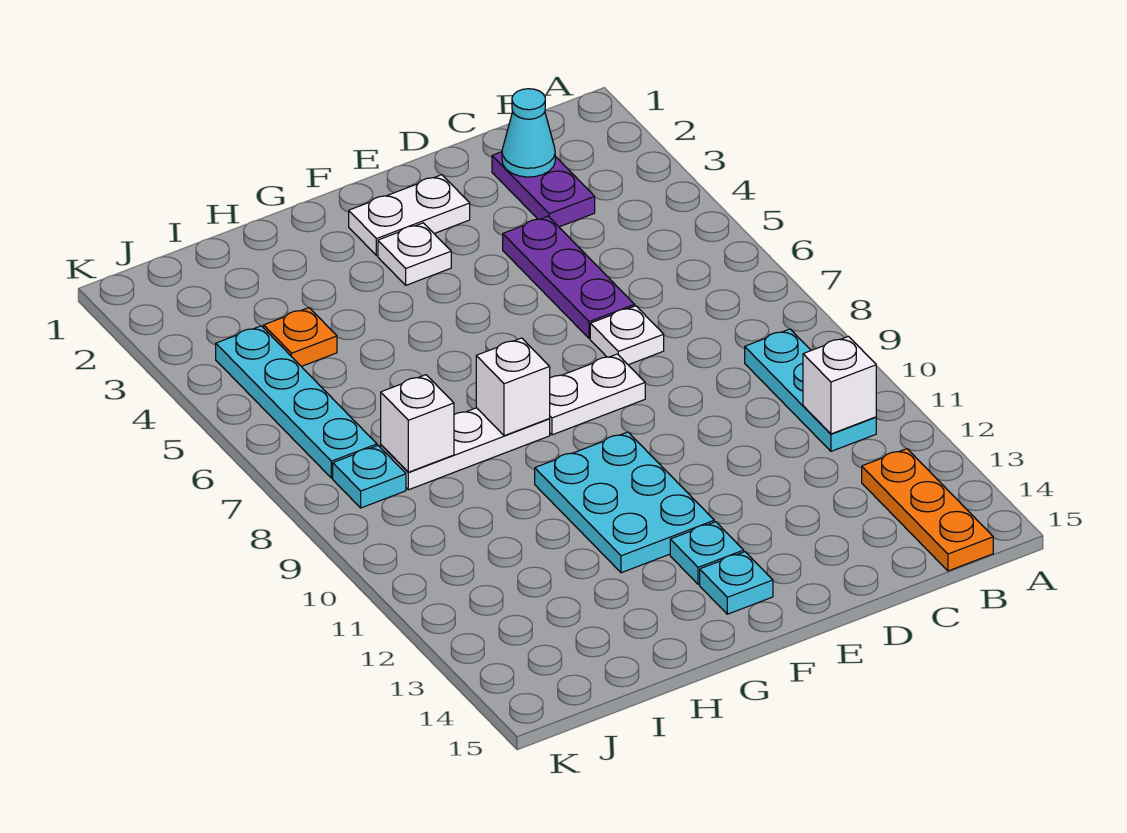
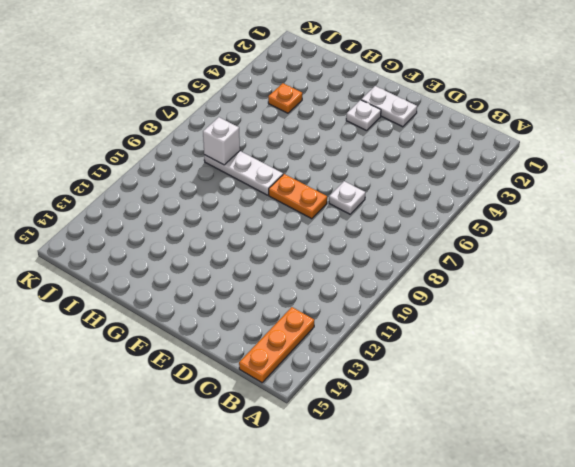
orange 1x2 plate [269,174,327,219] -> white 1x2 plate [549,354,645,435]
none -> cyan 1x3 plate [745,329,876,451]
none -> purple 1x2 plate [492,152,595,227]
none -> purple 1x3 plate [503,216,635,339]

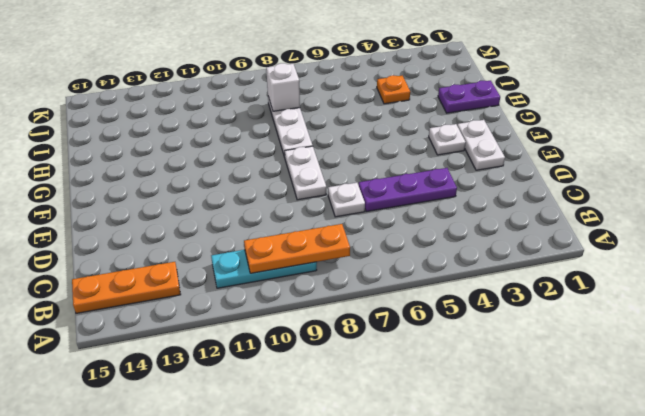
orange 1x3 plate [244,224,350,273] -> none
purple 1x2 plate [438,81,500,113] -> purple 1x2 plate moved to [492,152,595,227]
none -> cyan 2x3 plate [535,432,714,573]
none -> cyan 1x1 plate [670,522,744,584]
none -> cyan 1x1 plate [700,552,773,614]

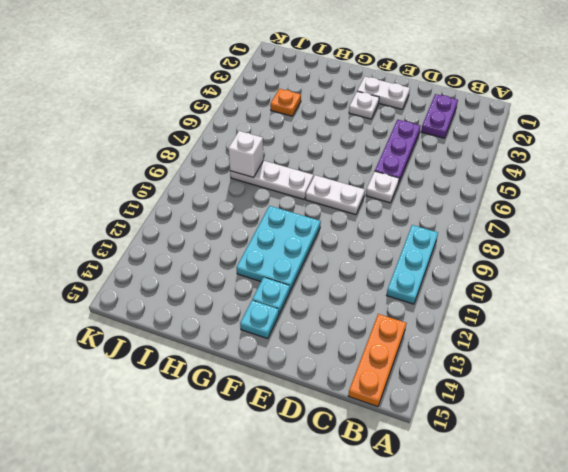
none -> cyan 1x4 plate [216,326,377,478]
none -> cyan 1x1 plate [333,446,406,508]
none -> white 1x1 brick [803,336,876,434]

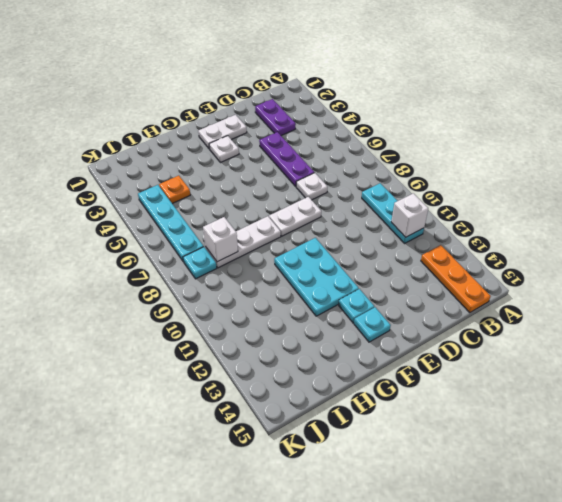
none -> cyan 1x1 cone [502,89,555,177]
none -> white 1x1 brick [476,338,550,436]

